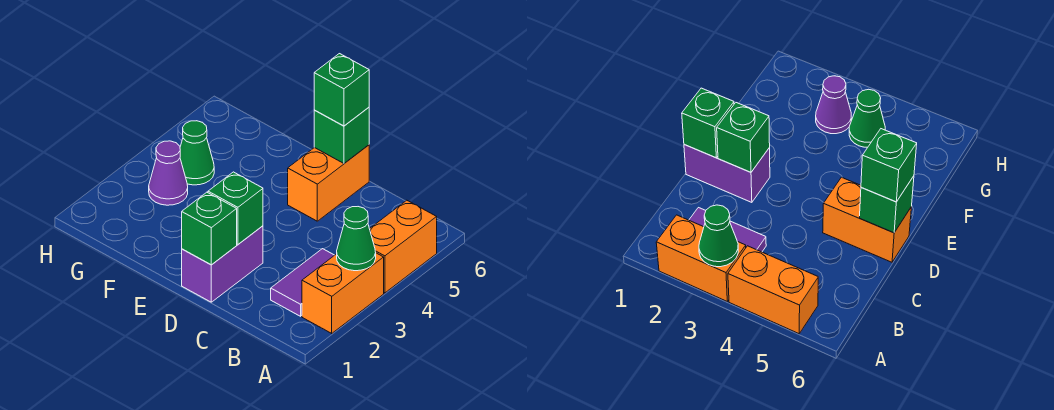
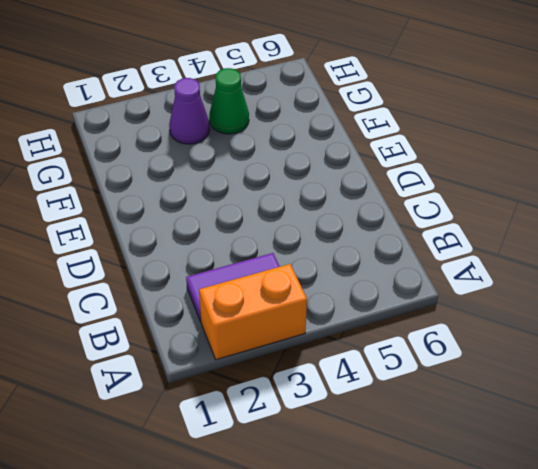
none -> orange 1x2 brick [370,200,437,293]
none -> purple 1x2 brick [182,226,263,302]
none -> orange 1x2 brick [288,145,369,221]

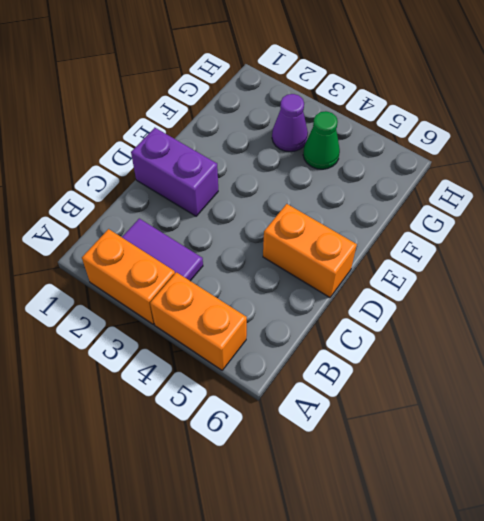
none -> green 1x1 cone [337,207,376,271]
none -> green 1x1 brick [182,192,237,265]
none -> green 1x1 brick [208,172,263,244]

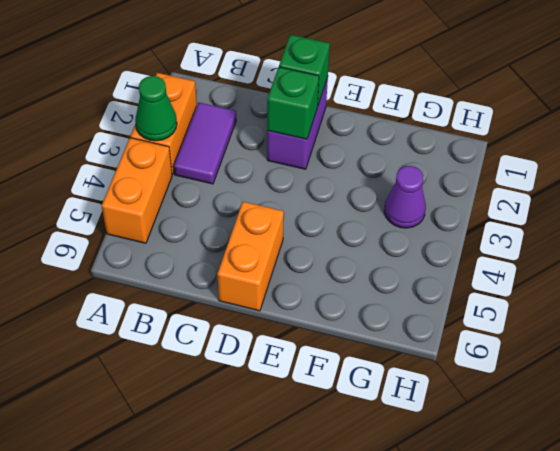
none -> green 1x1 cone [180,121,214,185]
none -> green 1x1 brick [314,107,369,163]
none -> green 1x1 brick [314,54,369,126]

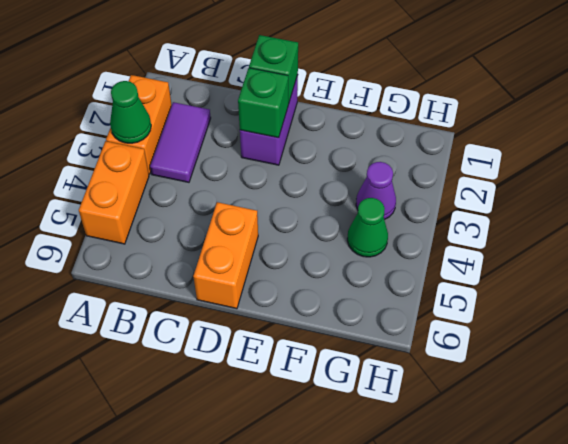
none -> green 1x1 brick [314,107,369,163]
none -> green 1x1 brick [314,54,369,126]

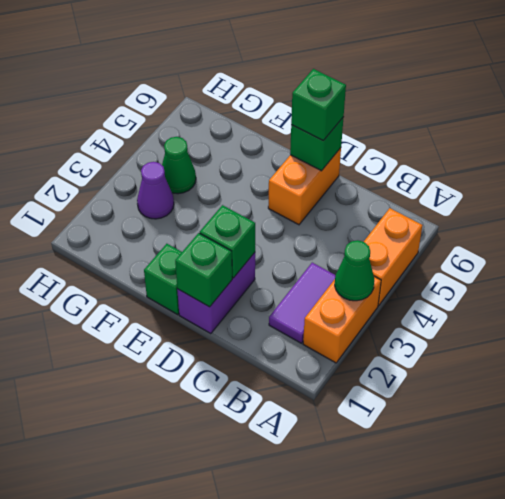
green 1x1 brick [144,244,182,314] -> none

